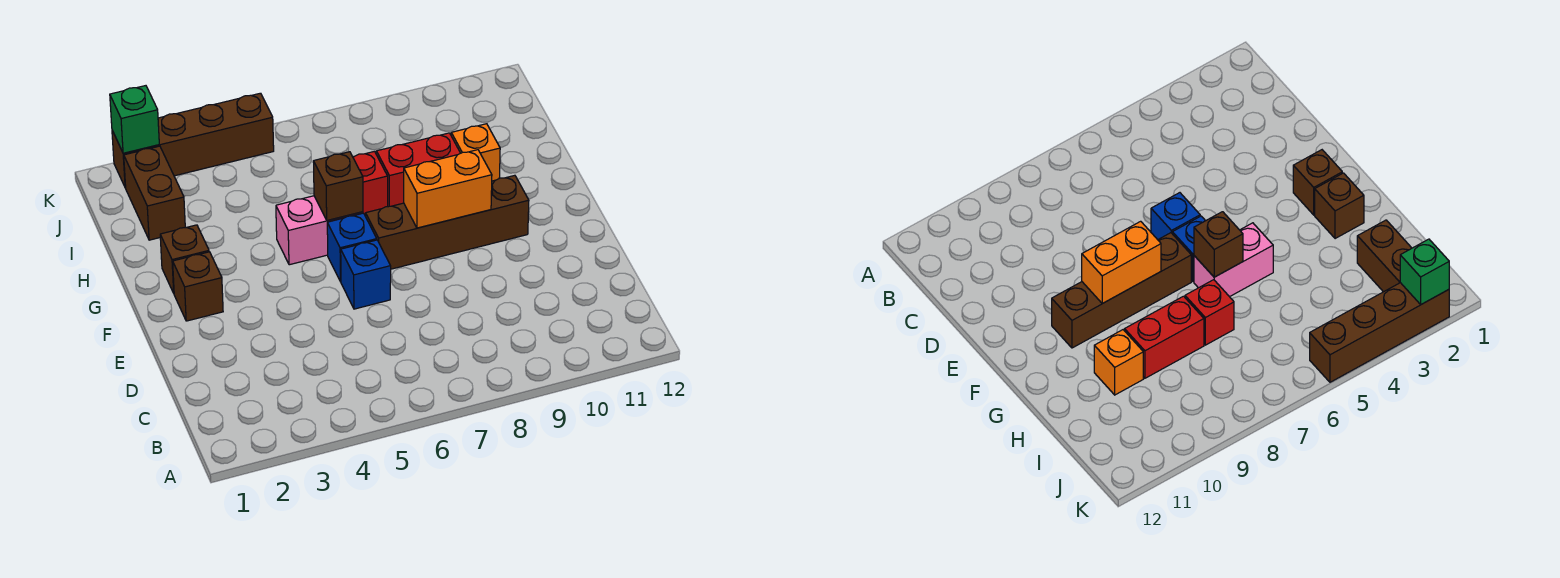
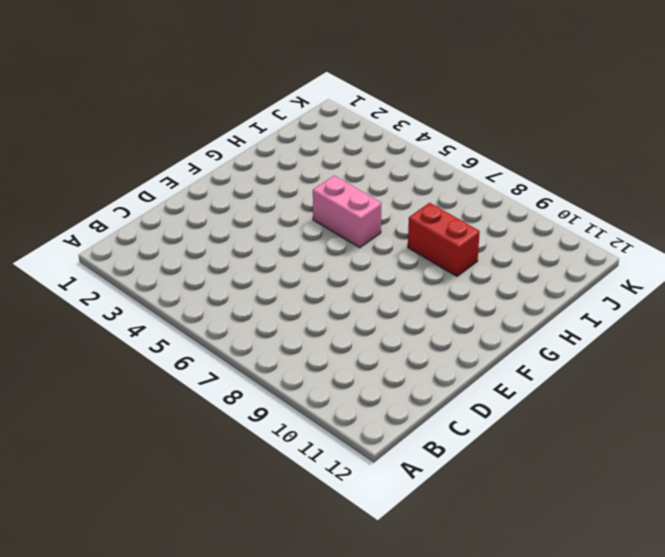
none -> blue 1x1 brick [341,240,391,309]
none -> brown 1x1 brick [173,252,223,321]
none -> blue 1x1 brick [327,213,377,282]

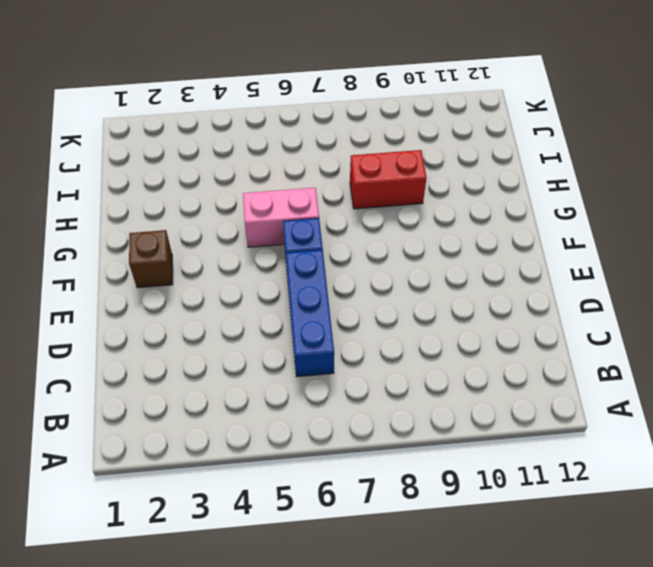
blue 1x3 brick [286,250,334,377] -> blue 1x1 brick [341,240,391,309]
none -> brown 1x4 brick [366,175,529,269]
none -> brown 1x1 brick [160,225,209,293]
none -> red 1x1 brick [353,151,388,216]

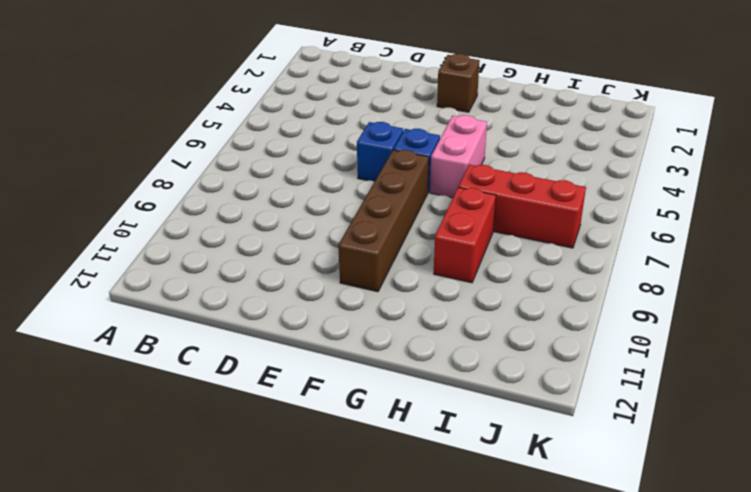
red 1x3 brick [458,164,586,248] -> red 1x1 brick [353,151,388,216]
none -> brown 1x1 brick [160,225,209,293]
none -> orange 1x1 brick [451,124,500,181]
none -> brown 1x2 brick [124,146,185,240]

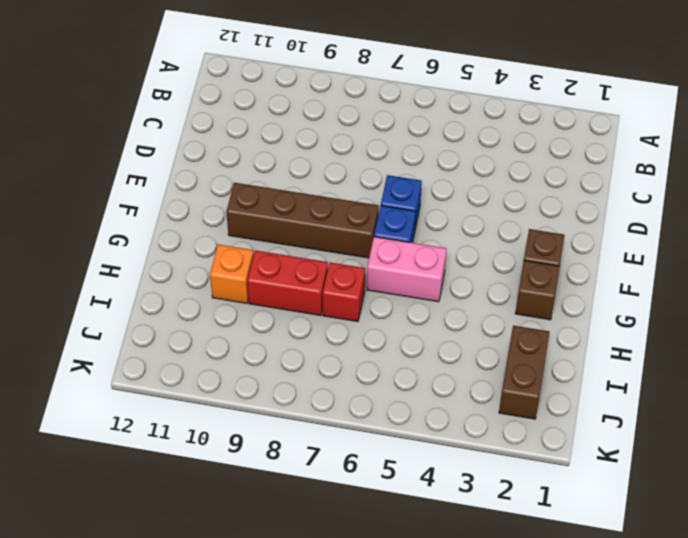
none -> brown 1x4 brick [112,93,274,188]
none -> orange 1x2 brick [404,150,492,228]
none -> brown 1x1 brick [313,152,363,221]

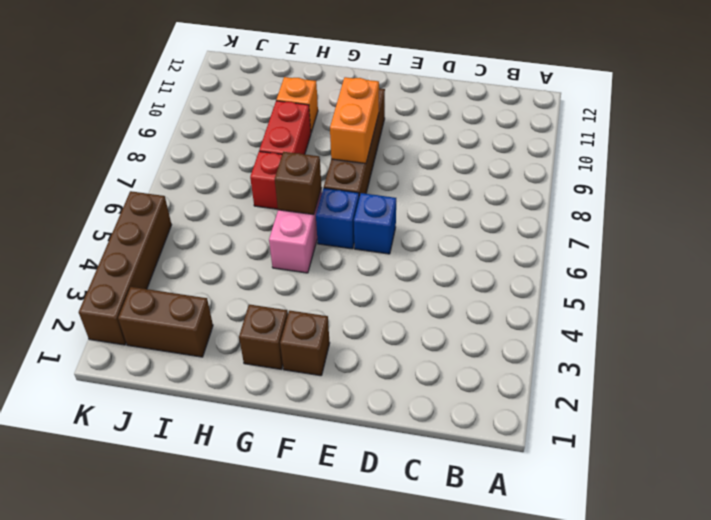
none -> green 1x1 brick [110,86,159,153]

